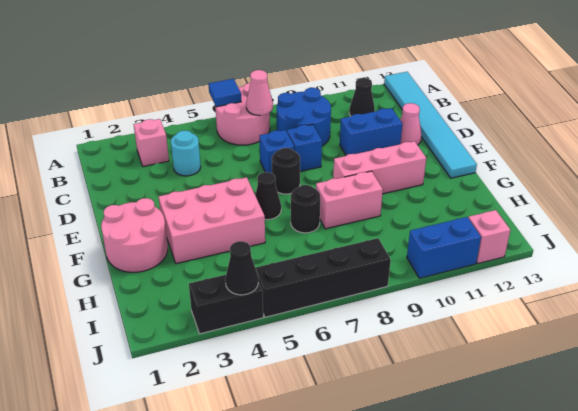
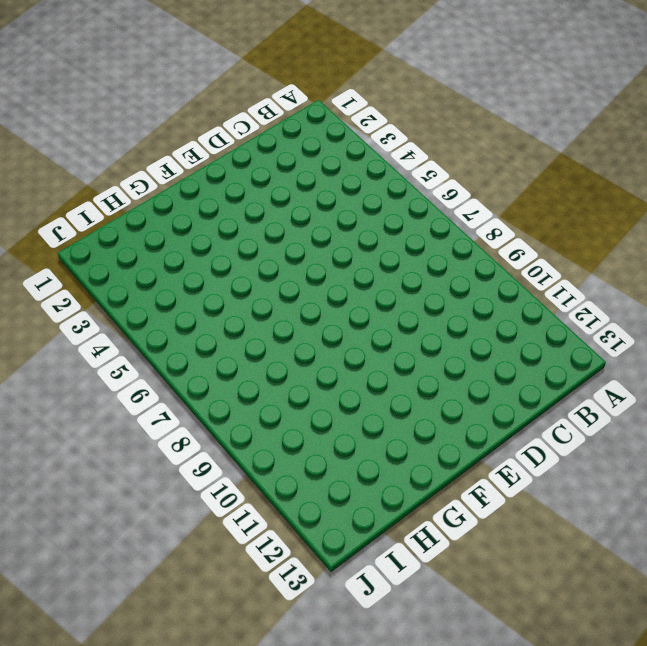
none -> pink 2x2 round brick [215,83,270,145]
none -> cyan 1x6 tile [384,72,477,178]
none -> pink 1x1 brick [134,119,169,167]

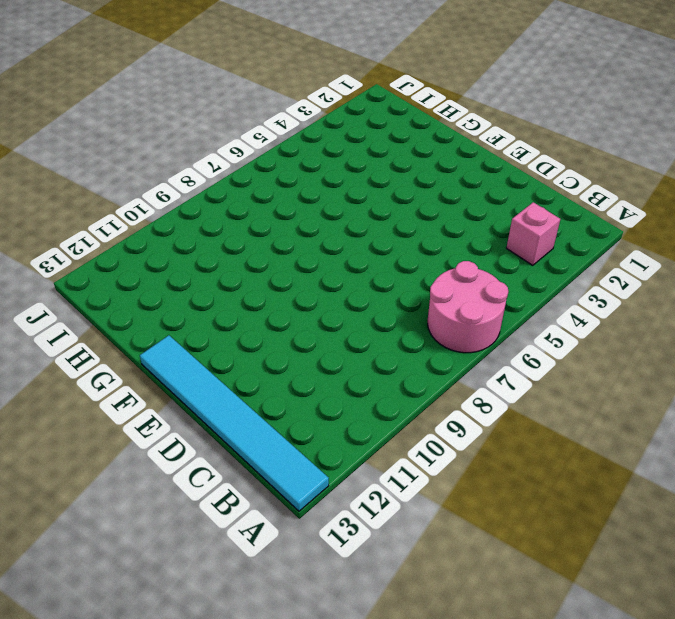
none -> blue 2x2 round brick [277,88,331,146]
none -> black 1x1 cone [349,78,375,116]
none -> cyan 1x1 round brick [171,131,201,176]

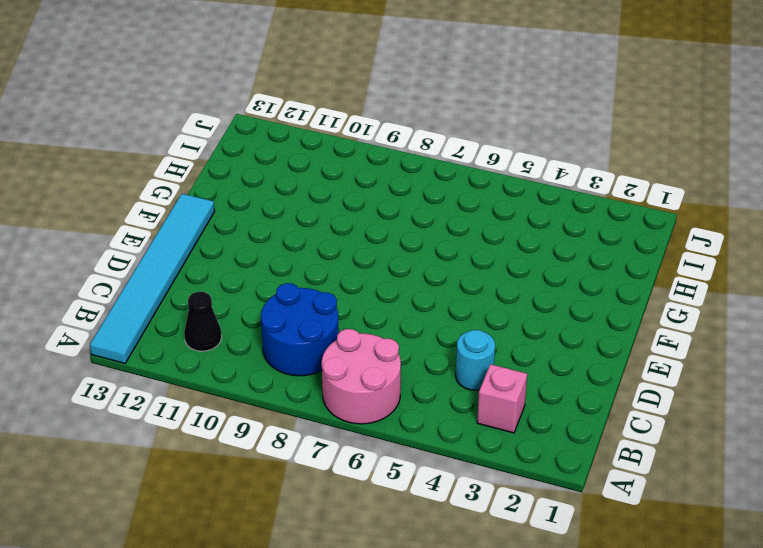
none -> blue 1x1 brick [260,130,294,173]
none -> blue 1x1 brick [287,124,322,171]
none -> blue 1x2 brick [340,108,402,155]

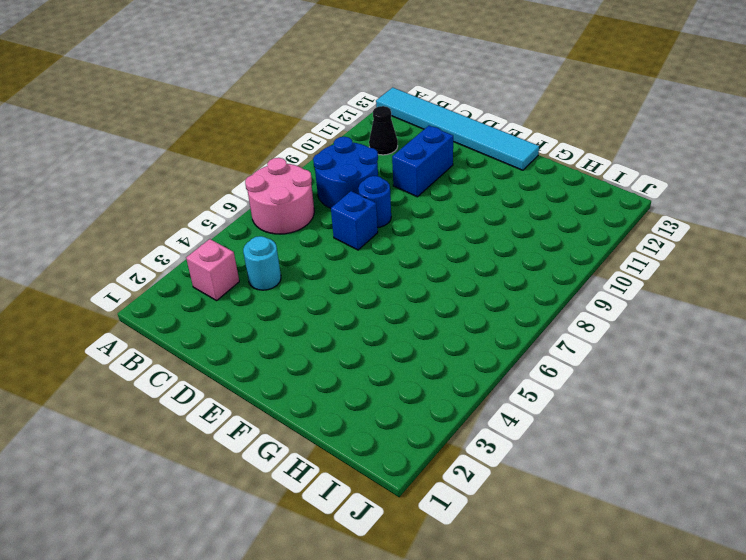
blue 1x1 round brick [358,176,391,228] -> blue 1x1 brick [287,124,322,171]
none -> pink 1x1 cone [400,103,421,145]
none -> black 1x1 round brick [272,148,300,194]
none -> pink 2x2 round brick [101,198,168,272]

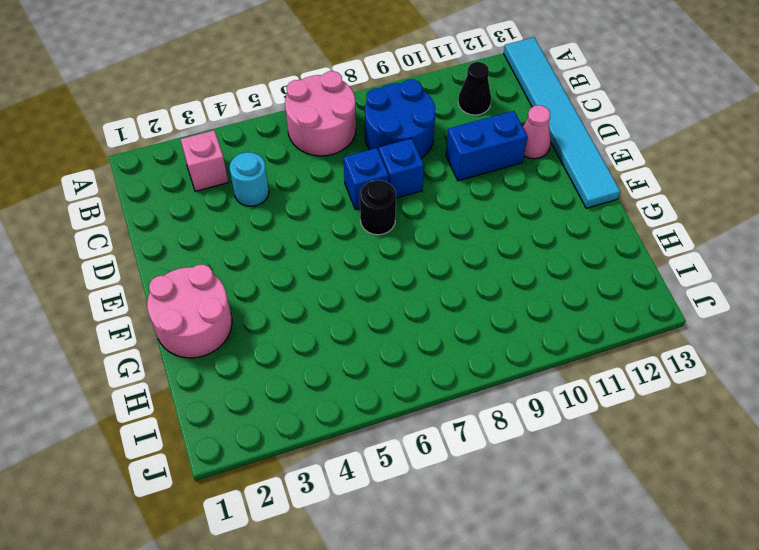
none -> pink 2x3 brick [159,177,265,264]
none -> black 1x1 cone [255,172,281,220]
none -> pink 1x3 brick [333,141,426,194]

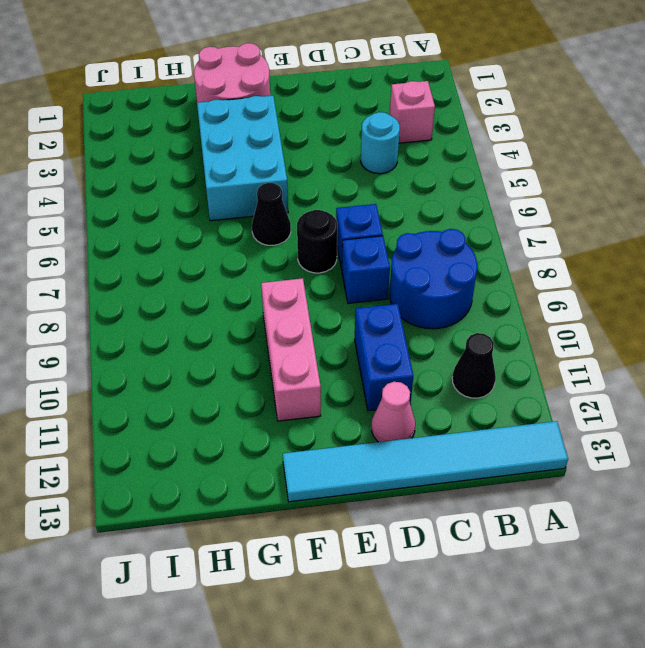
cyan 2x3 brick [197,96,288,221] -> pink 2x3 brick [159,177,265,264]
none -> pink 2x2 round brick [215,83,270,145]
none -> black 1x1 round brick [291,185,320,233]
none -> pink 1x2 brick [316,171,383,229]

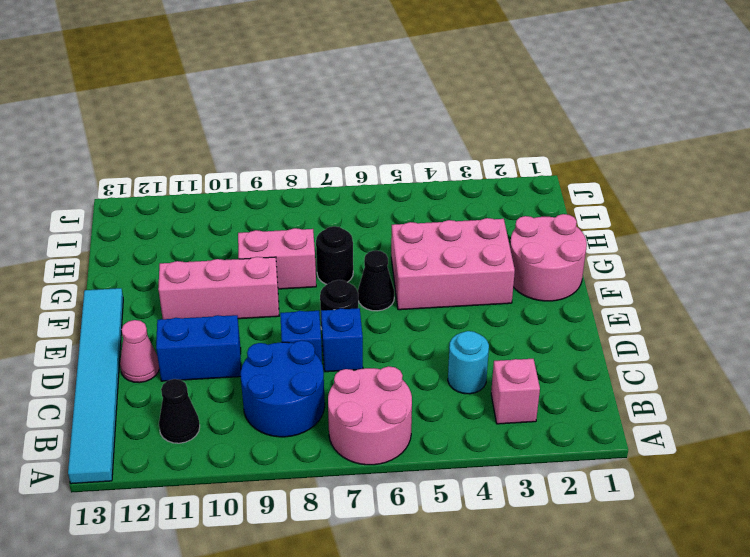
none -> black 1x2 brick [189,275,263,334]
none -> black 1x4 brick [255,238,391,317]
none -> blue 1x2 brick [407,217,481,278]

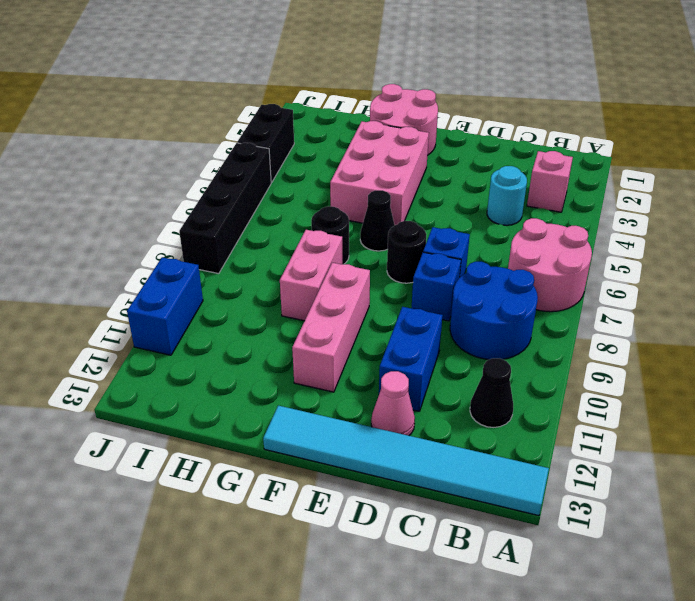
none -> pink 1x1 brick [468,210,510,263]
none -> blue 1x1 tile [209,79,241,107]
none -> pink 1x1 cone [246,70,273,115]

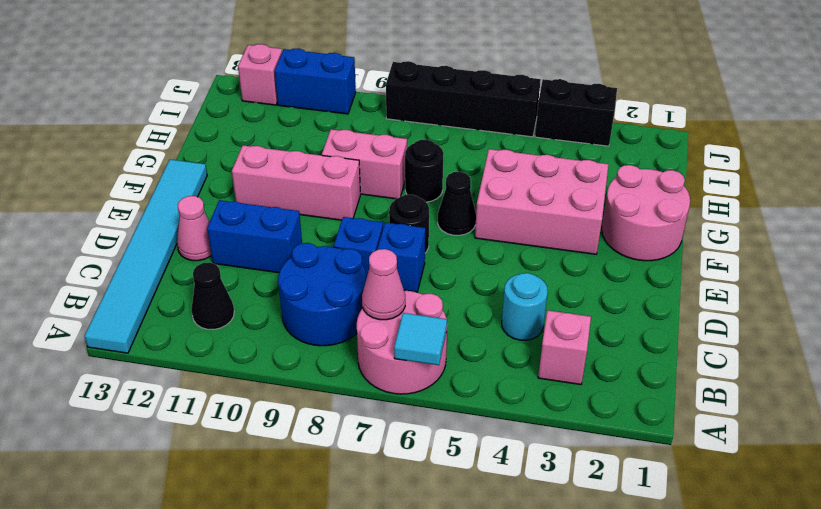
cyan 1x1 tile [394,313,447,365] -> blue 1x1 tile [209,79,241,107]
none -> black 1x1 cone [225,241,258,295]

